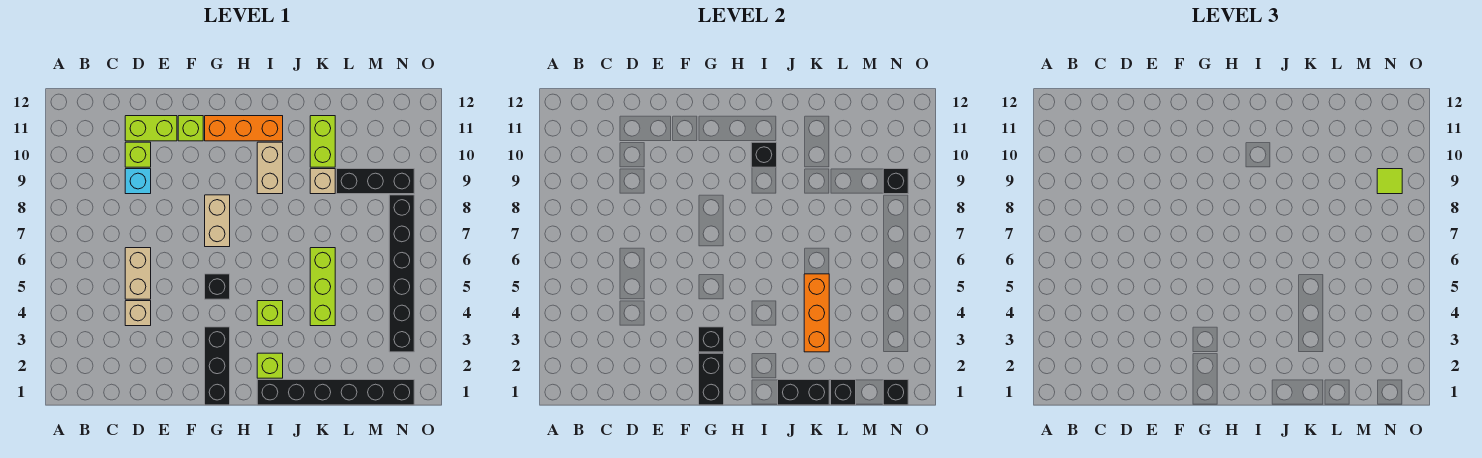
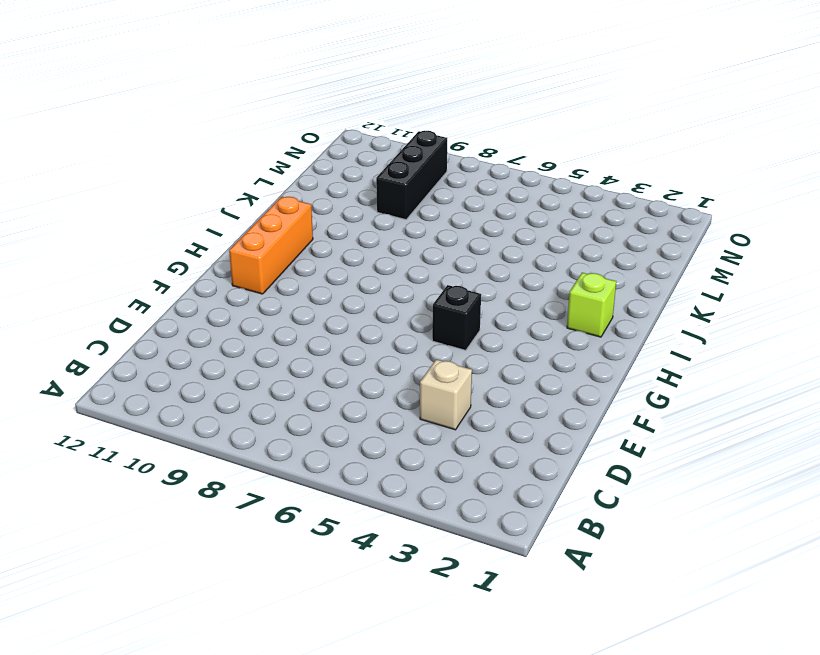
none -> tan 1x2 brick [125,248,151,299]
none -> cyan 1x1 brick [125,169,151,194]
none -> lime 1x1 brick [125,142,151,167]

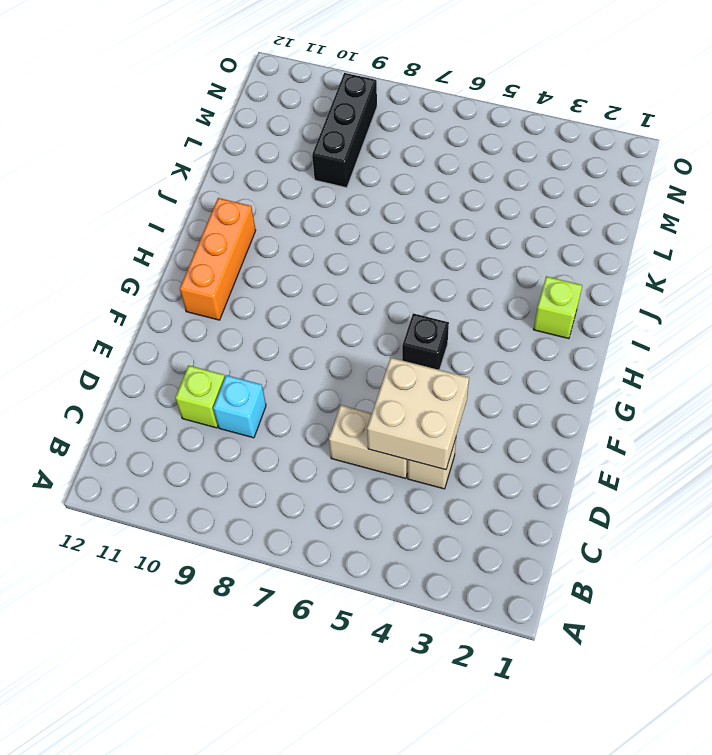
tan 2x2 brick [367,358,469,470] -> none
none -> lime 1x2 brick [125,116,177,141]
none -> lime 1x1 brick [178,116,203,141]
none -> black 1x3 brick [205,327,230,405]

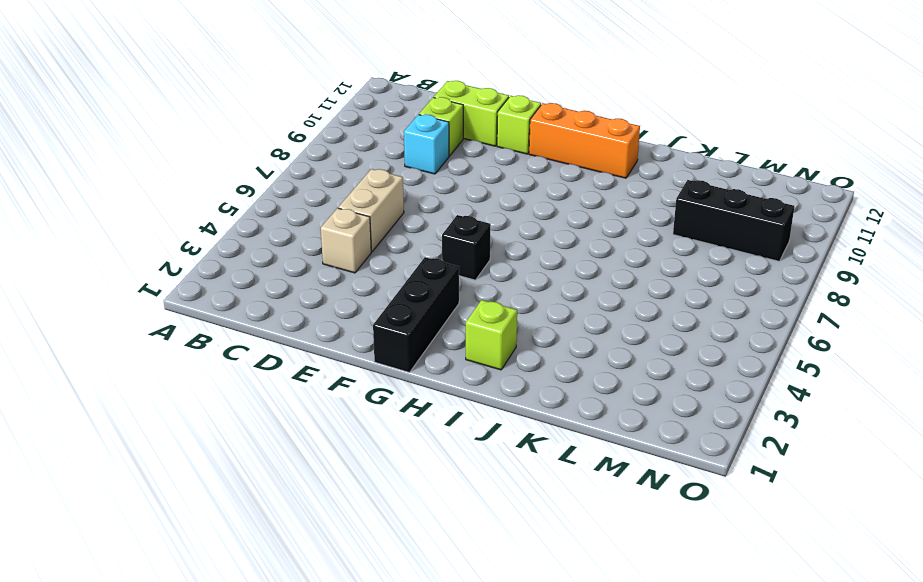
none -> tan 1x2 brick [205,195,230,247]
none -> black 1x6 brick [257,380,414,405]
none -> lime 1x1 brick [257,301,283,326]

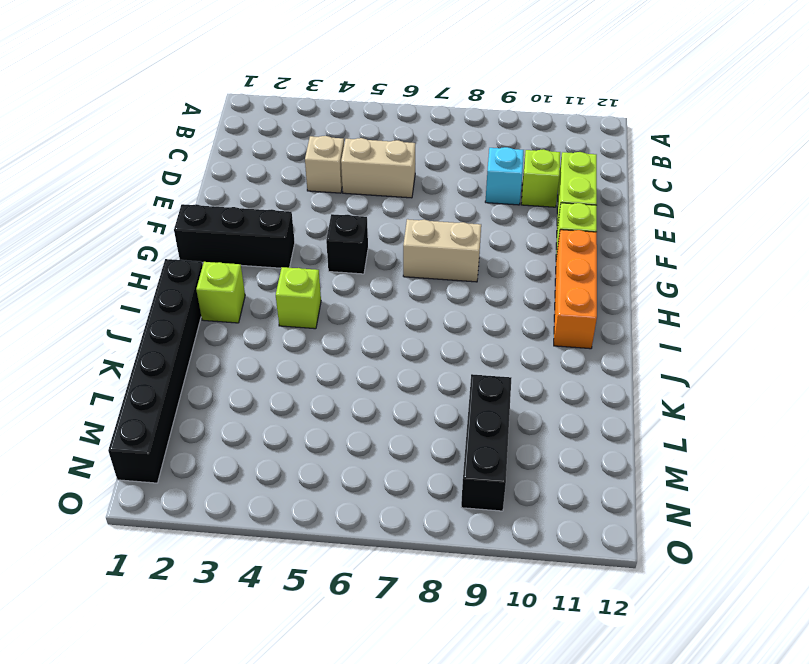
none -> tan 1x2 brick [257,142,283,194]
none -> lime 1x3 brick [310,248,335,326]
none -> tan 1x1 brick [310,169,335,194]

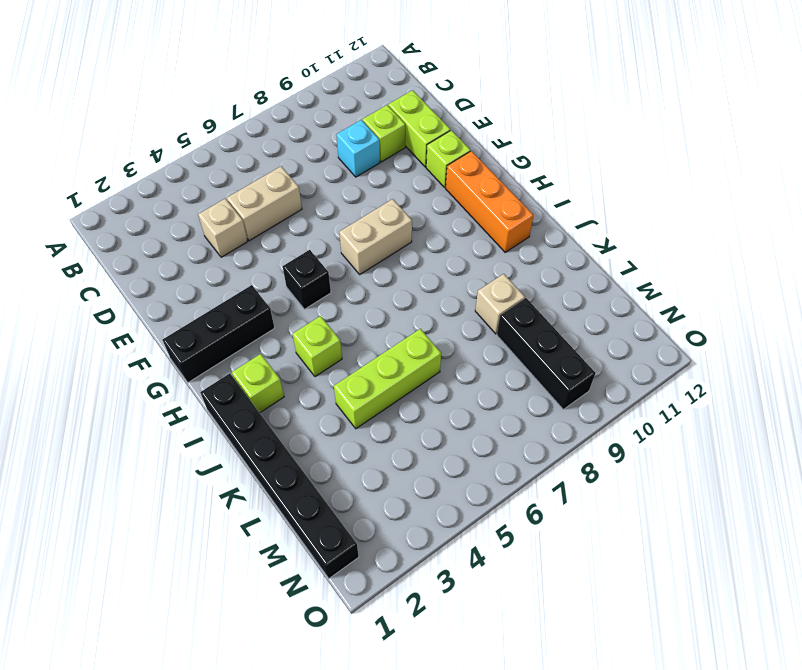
none -> tan 1x2 brick [257,142,283,194]
none -> lime 1x2 brick [310,116,335,167]
none -> black 1x6 brick [389,195,414,352]

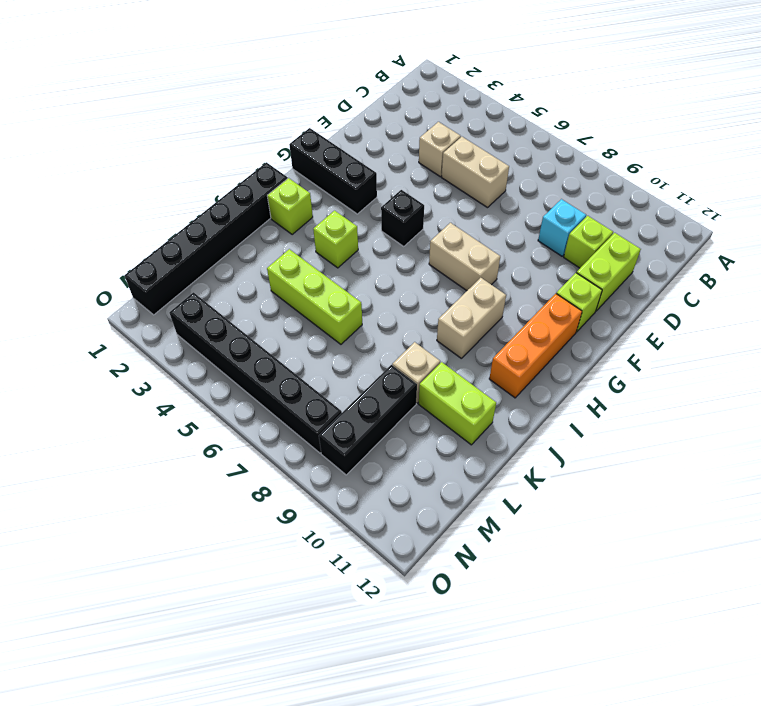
tan 1x2 brick [437,278,506,358] -> tan 1x2 brick turned to [257,142,283,194]
none -> black 1x2 brick [699,353,724,405]
none -> black 1x1 brick [699,327,724,352]
none -> black 1x1 brick [751,142,777,167]

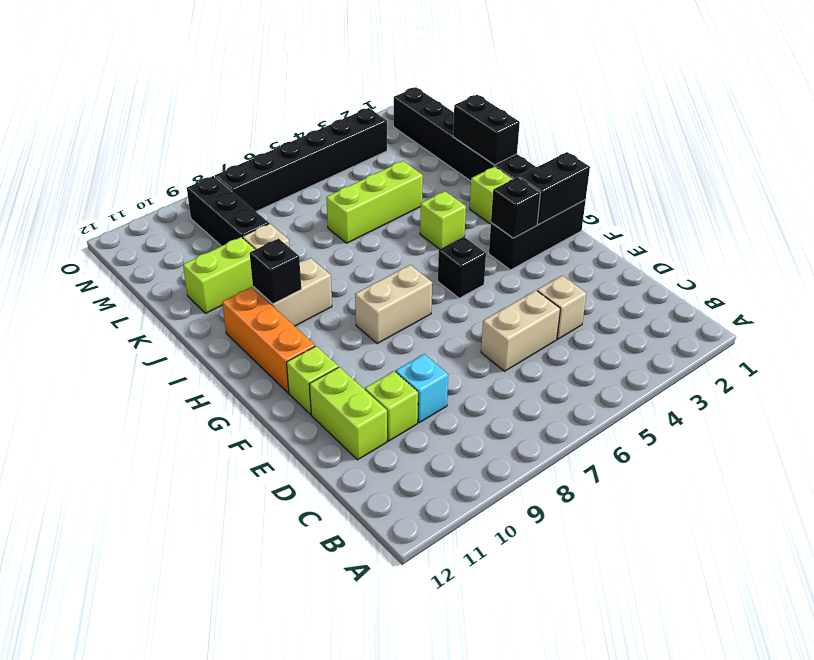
none -> orange 1x3 brick [804,274,829,352]
none -> black 1x1 brick [831,380,856,405]
none -> black 1x1 brick [883,380,908,405]

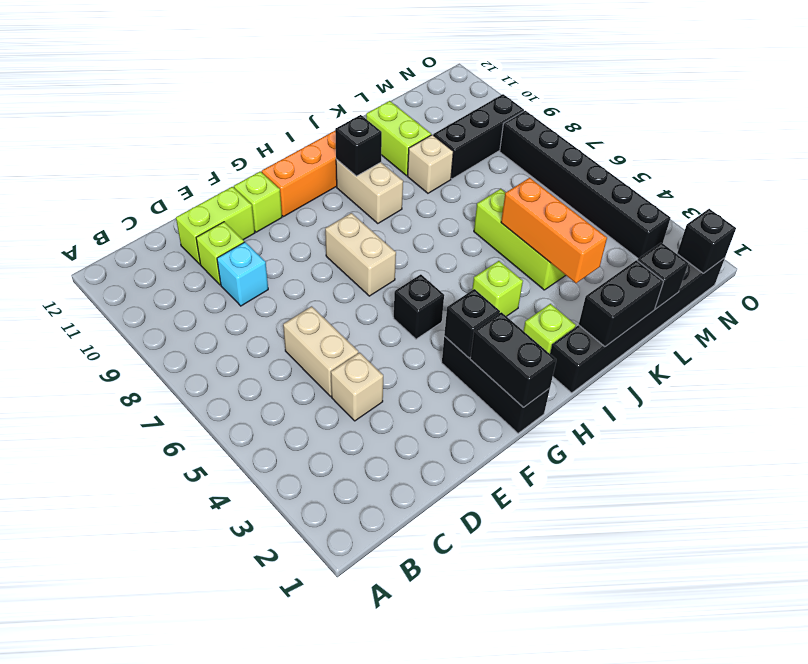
none -> black 1x1 brick [883,169,908,194]
none -> lime 1x1 tile [1377,169,1402,194]

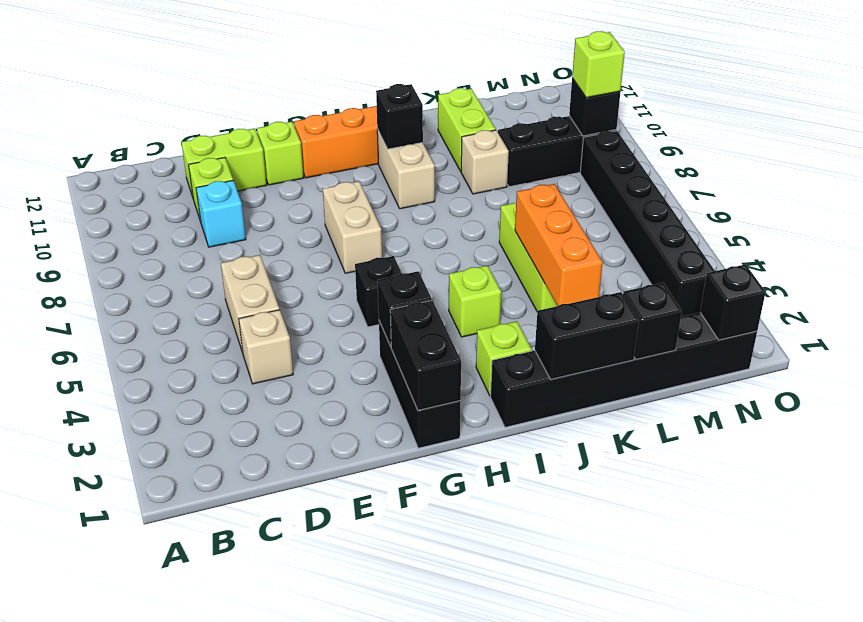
lime 1x1 brick [572,31,625,98] -> lime 1x1 tile [1377,169,1402,194]

